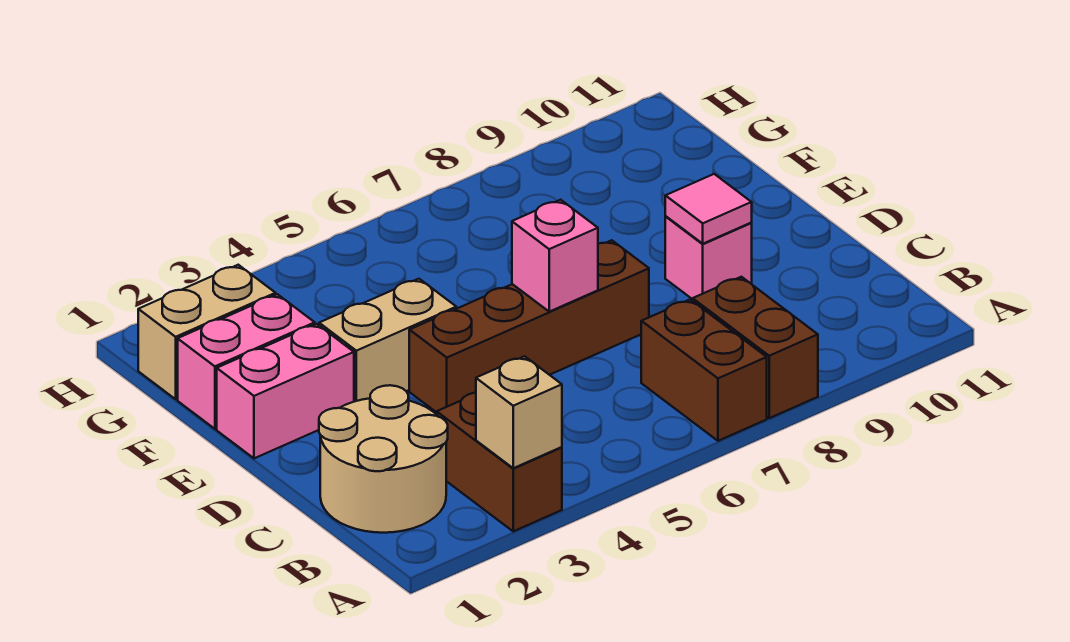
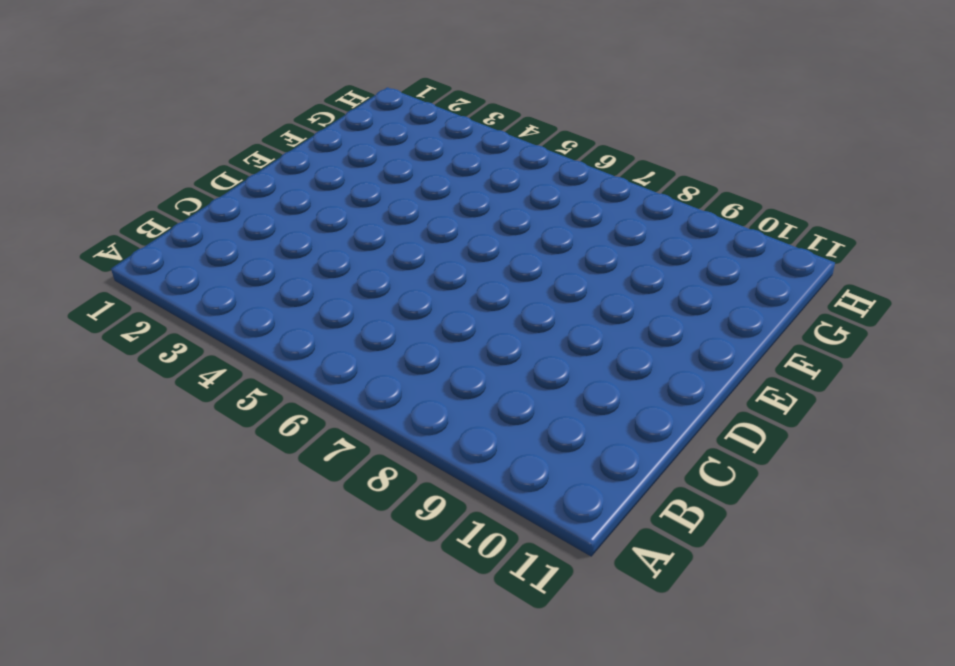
none -> brown 1x2 brick [437,393,562,531]
none -> brown 1x2 brick [641,300,767,441]
none -> brown 1x2 brick [693,277,818,418]

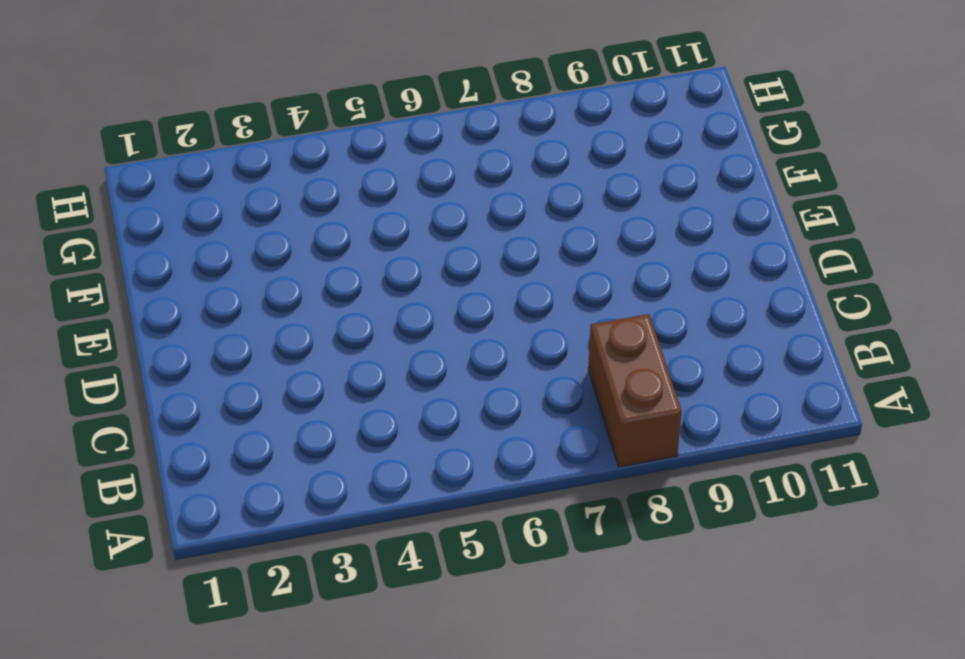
none -> brown 1x2 brick [437,393,562,531]
none -> brown 1x2 brick [641,300,767,441]
none -> tan 2x2 round brick [319,385,448,533]

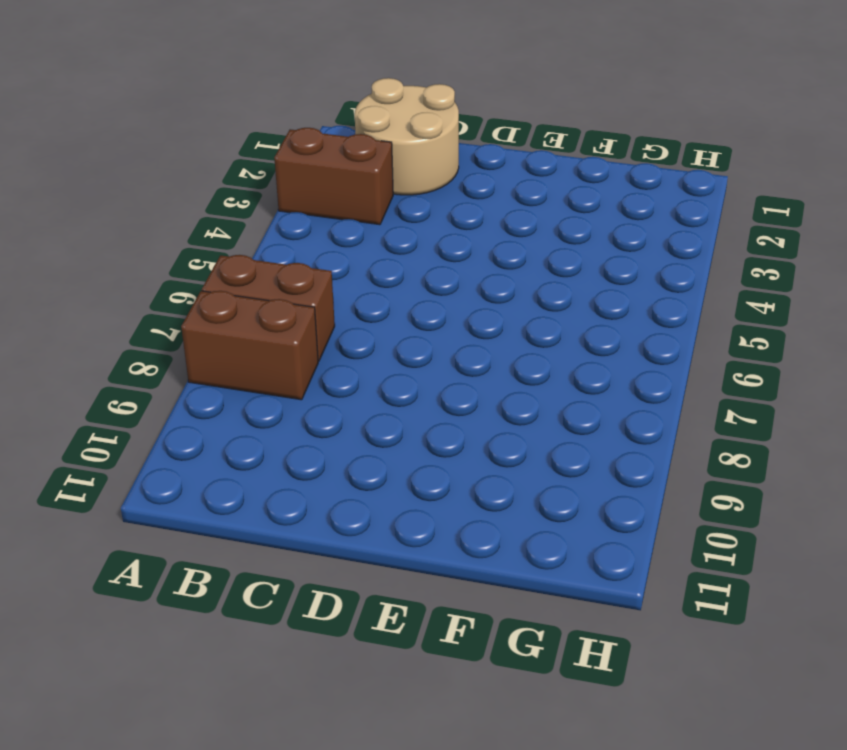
none -> brown 1x4 brick [409,240,649,413]
none -> pink 1x1 brick [665,217,752,299]
none -> pink 1x2 brick [217,324,354,458]

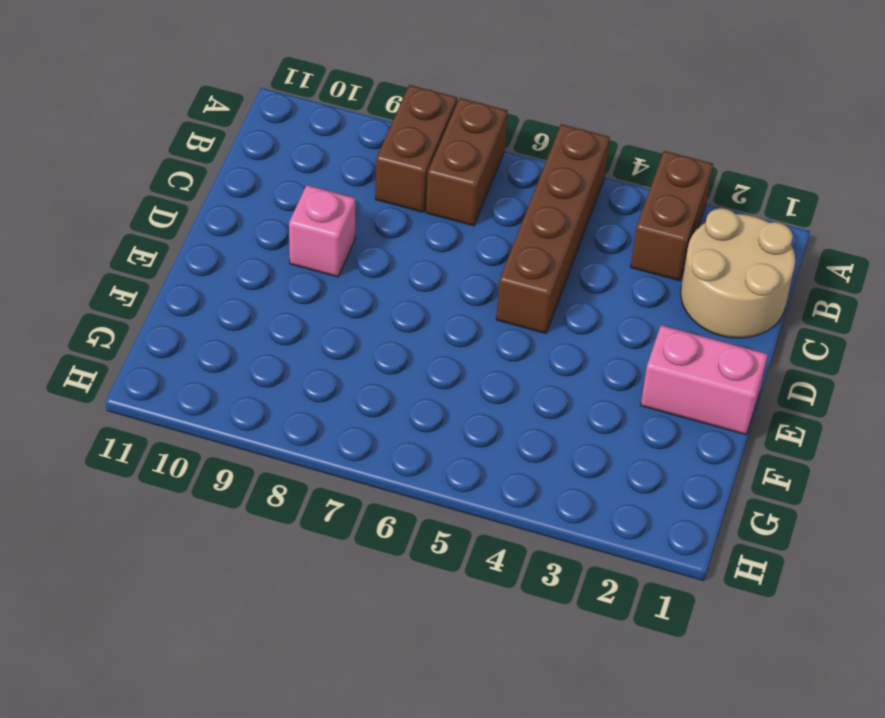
brown 1x4 brick [496,124,610,334] -> brown 1x4 brick turned to [409,240,649,413]
none -> tan 1x2 brick [319,279,456,402]
none -> pink 1x2 brick [178,294,315,429]
none -> tan 1x2 brick [138,265,276,399]

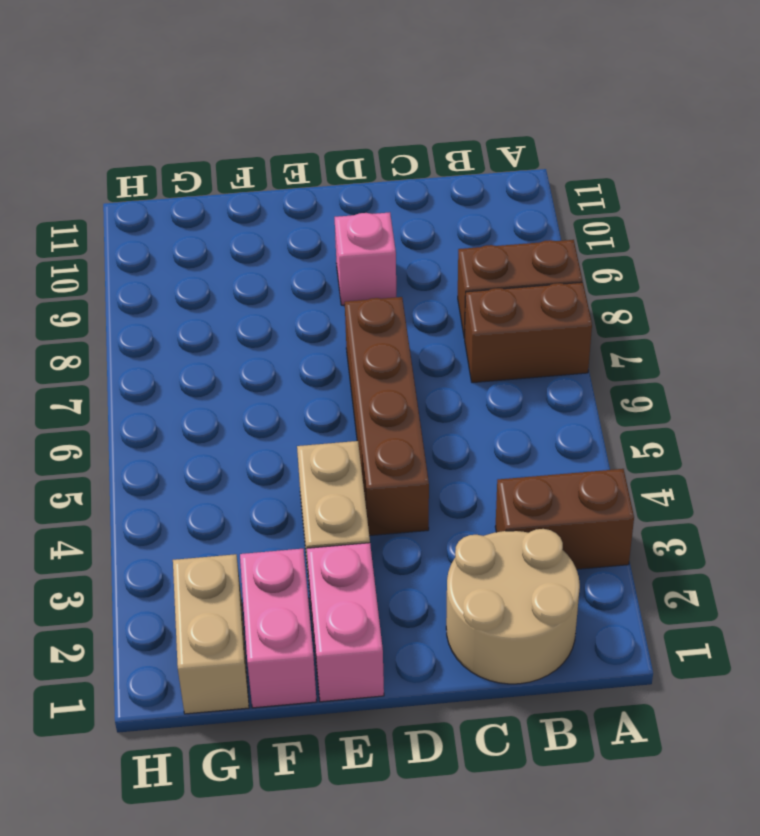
none -> tan 1x1 brick [476,356,562,468]
none -> pink 1x1 brick [512,200,598,312]
none -> pink 1x1 tile [665,174,752,244]

